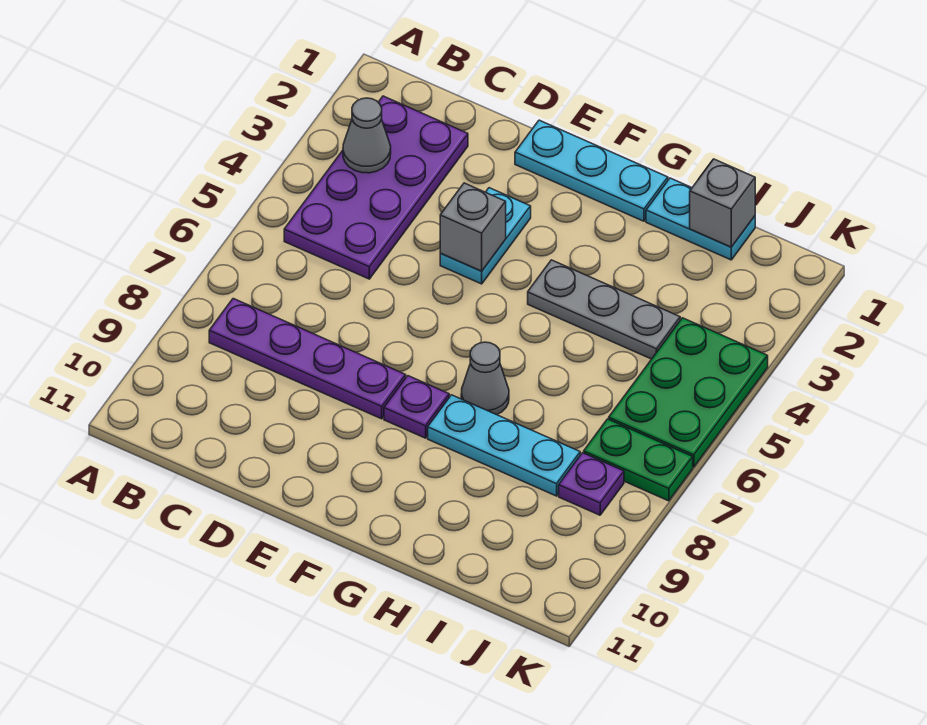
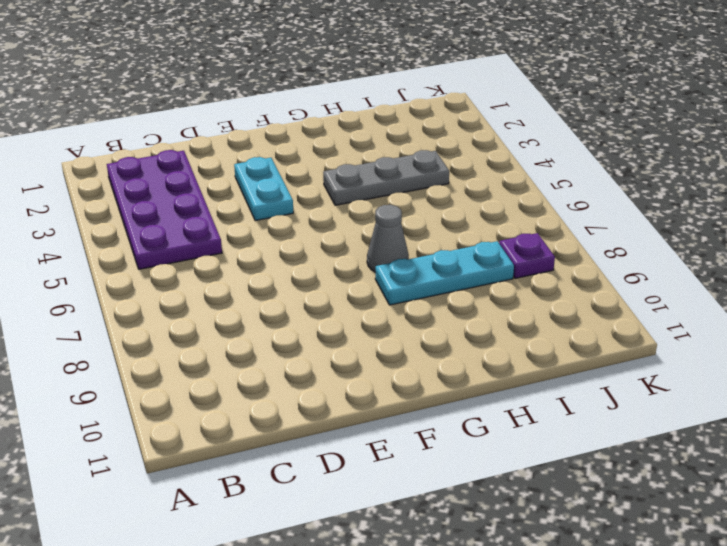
none -> purple 1x4 plate [209,299,406,419]
none -> cyan 1x3 plate [515,120,668,221]
none -> purple 1x1 plate [384,376,449,438]

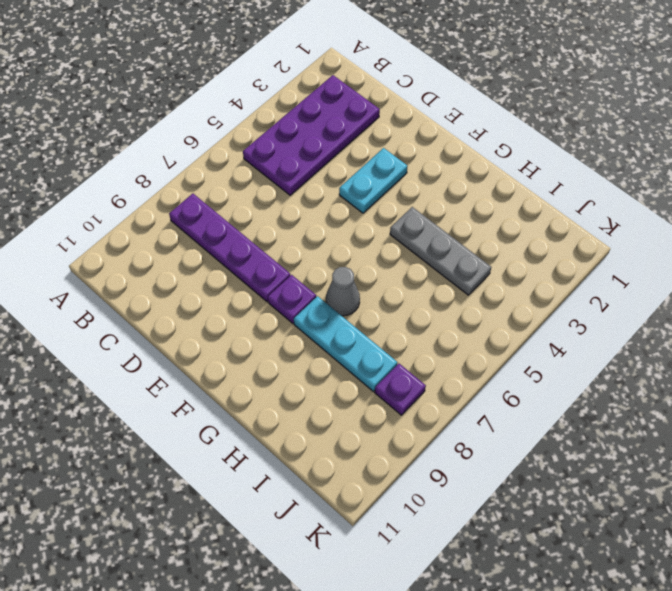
none -> cyan 1x3 plate [515,120,668,221]
none -> cyan 1x2 plate [646,178,755,260]
none -> green 2x3 plate [609,318,768,467]

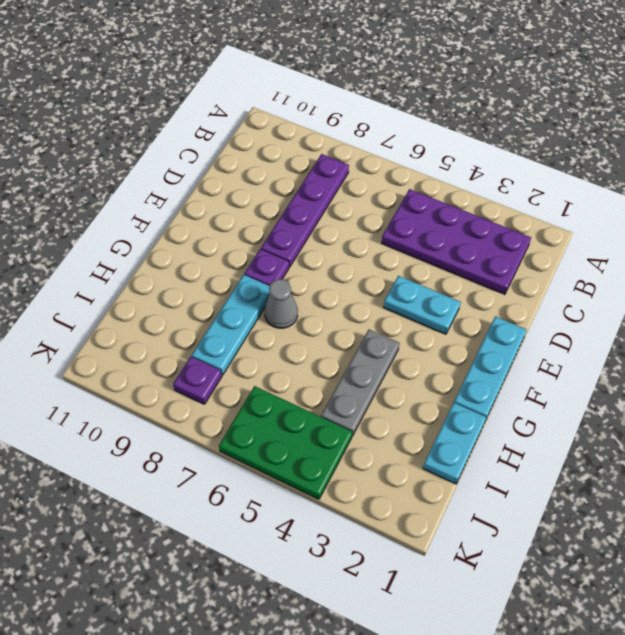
none -> green 1x2 plate [584,419,693,501]
none -> grey 1x1 cone [343,98,391,173]
none -> grey 1x1 brick [440,183,506,271]

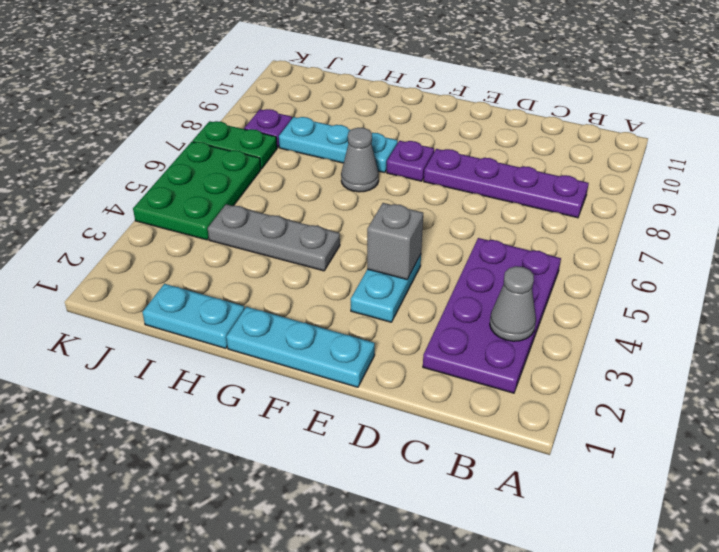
none -> grey 1x1 brick [690,159,755,247]

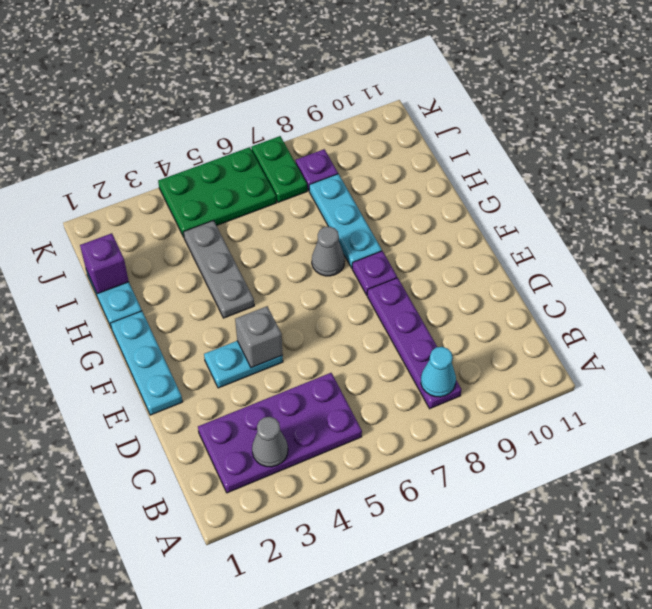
cyan 1x1 cone [421,347,456,397] -> none
purple 1x1 brick [80,233,129,294] -> grey 1x1 brick [690,159,755,247]

